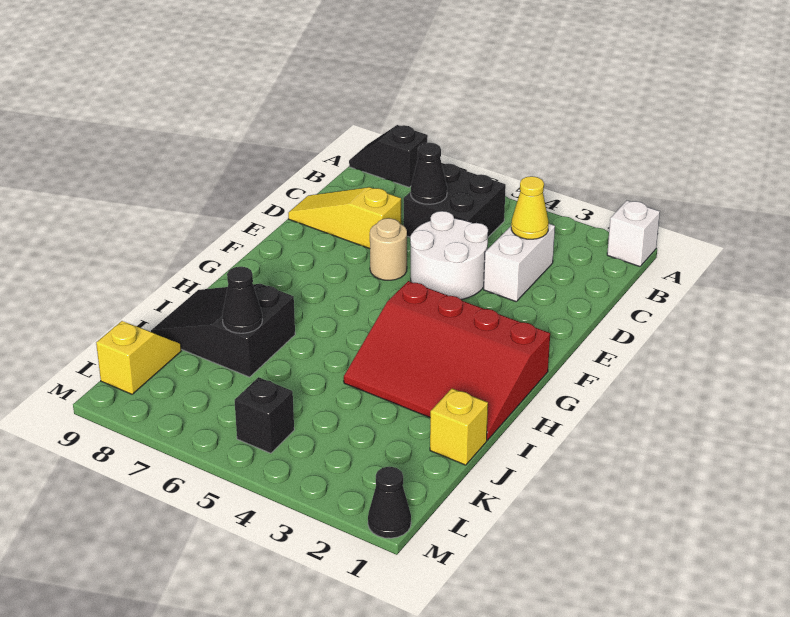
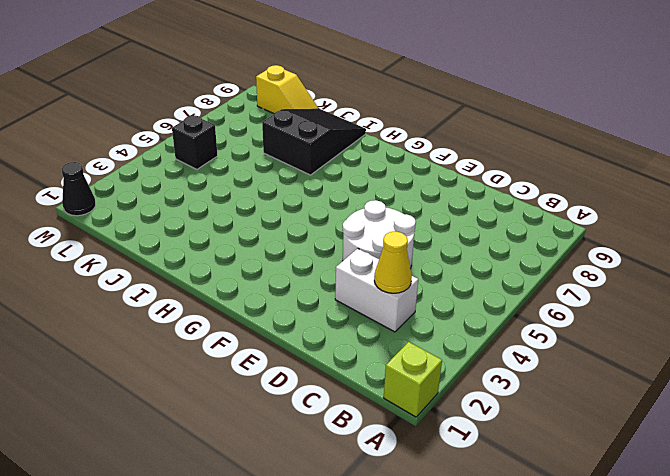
lime 1x1 brick [384,342,442,417] -> white 1x1 brick [607,200,660,267]
none -> black 1x2 slope [349,125,428,187]
none -> black 2x2 brick [404,163,506,237]
none -> yellow 1x3 slope [288,187,401,249]

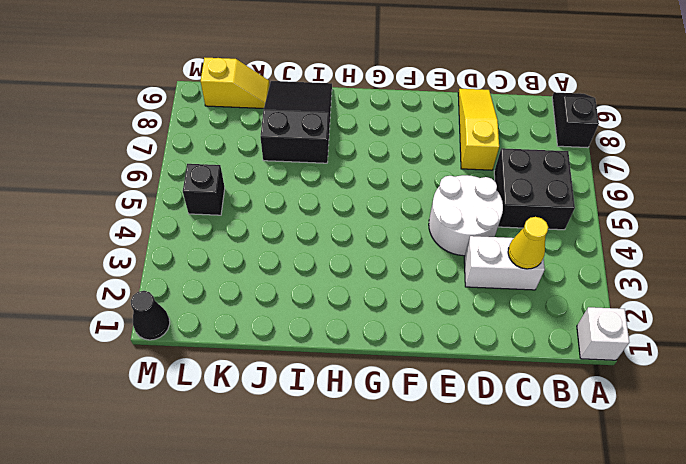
none -> tan 1x1 round brick [370,218,407,280]
none -> red 3x4 slope [344,281,550,440]
none -> yellow 1x1 brick [430,389,488,465]

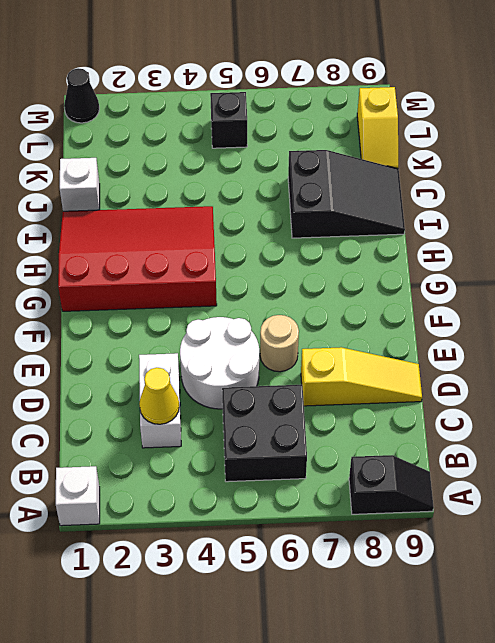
white 1x1 brick [60,158,100,211] -> yellow 1x1 brick [430,389,488,465]
none -> black 1x1 cone [411,143,447,204]
none -> black 1x1 cone [222,267,262,333]

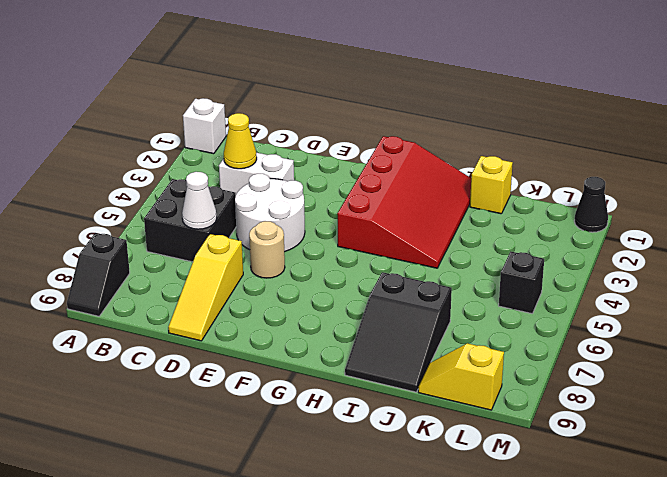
white 1x1 cone [182,172,217,229] -> black 1x1 cone [411,143,447,204]
none -> black 1x1 cone [222,267,262,333]

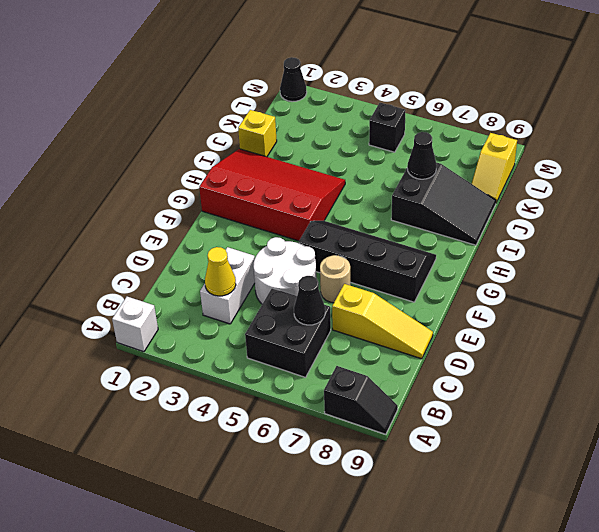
black 2x4 slope [299,221,436,302] -> none

